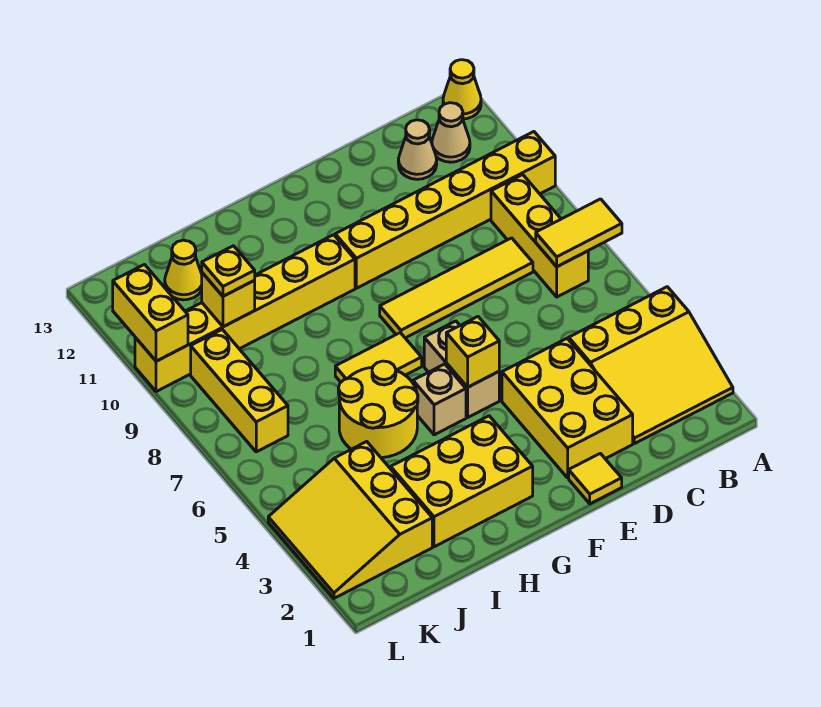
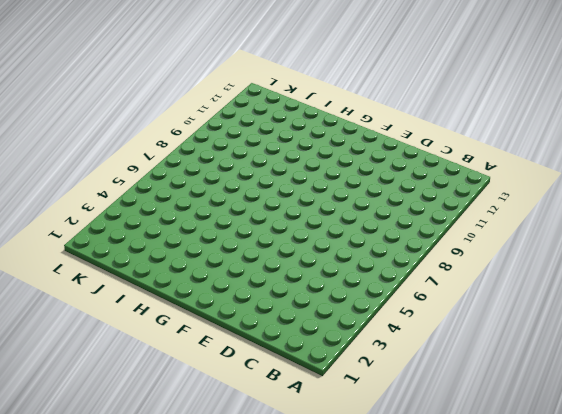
none -> yellow 3x3 slope [569,287,733,444]
none -> yellow 1x6 brick [335,132,555,288]
none -> yellow 1x1 cone [443,60,481,119]

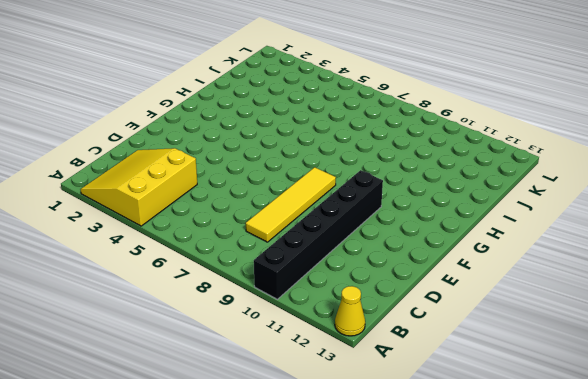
black 1x6 brick [254,170,383,299] -> yellow 1x6 brick [335,132,555,288]
none -> yellow 1x3 brick [491,175,588,297]
none -> tan 1x1 cone [432,103,470,162]
none -> tan 1x1 cone [398,120,437,179]

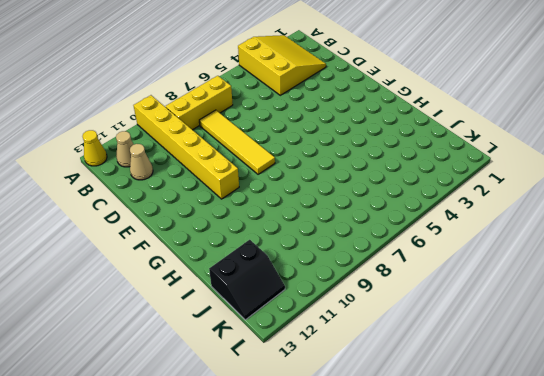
black 2x2 slope [209,240,285,320] -> yellow 1x1 cone [165,240,202,300]
none -> yellow 2x3 brick [502,338,633,478]
none -> yellow 1x1 tile [569,453,622,504]
none -> tan 1x2 brick [424,321,499,417]

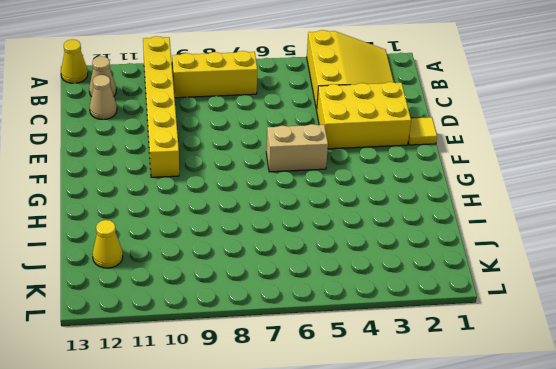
none -> yellow 1x4 tile [380,238,533,338]
none -> yellow 2x3 brick [391,416,533,547]
none -> tan 1x1 brick [413,364,466,435]

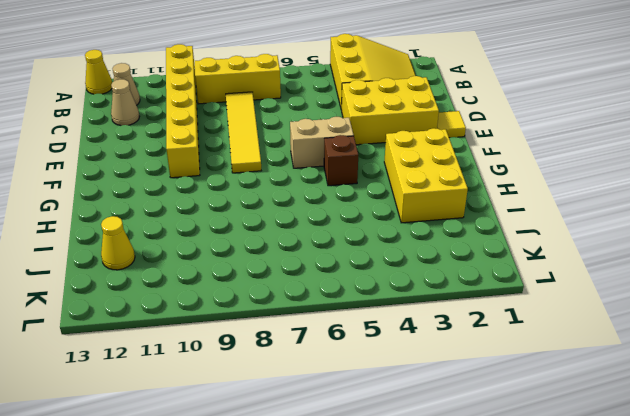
brown 1x1 brick [324,135,358,186] -> tan 1x1 brick [413,364,466,435]
none -> yellow 1x2 tile [335,333,422,382]
none -> yellow 1x6 brick [135,235,355,392]
none -> yellow 2x2 round brick [338,361,418,458]

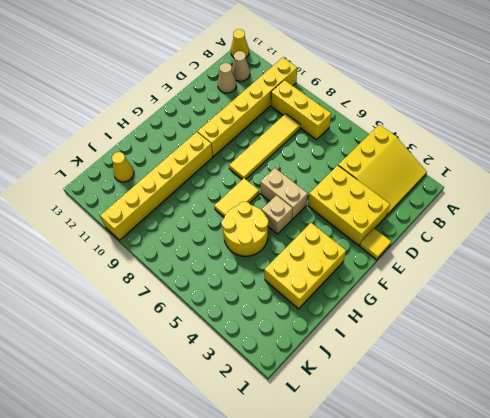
none -> yellow 3x3 slope [268,442,432,598]
none -> yellow 1x3 brick [191,329,288,452]
none -> yellow 1x2 tile [536,199,622,267]

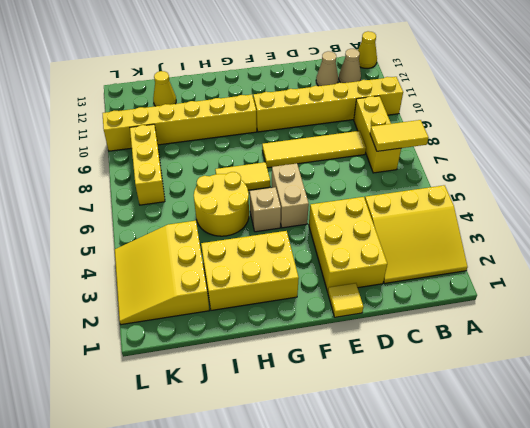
none -> yellow 1x1 brick [446,317,499,387]
none -> yellow 1x1 brick [202,273,255,327]
none -> yellow 1x2 brick [113,265,188,361]

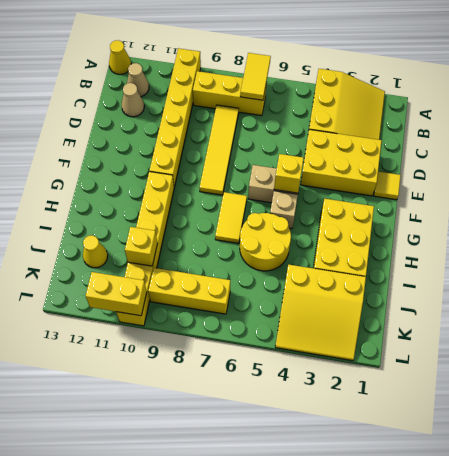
none -> yellow 1x1 plate [202,246,255,296]

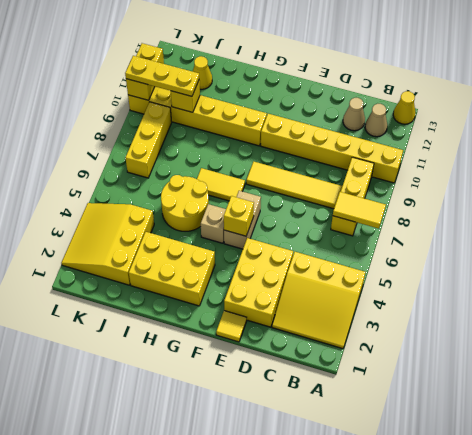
yellow 1x3 plate [125,56,199,96] -> yellow 1x1 plate [202,246,255,296]

